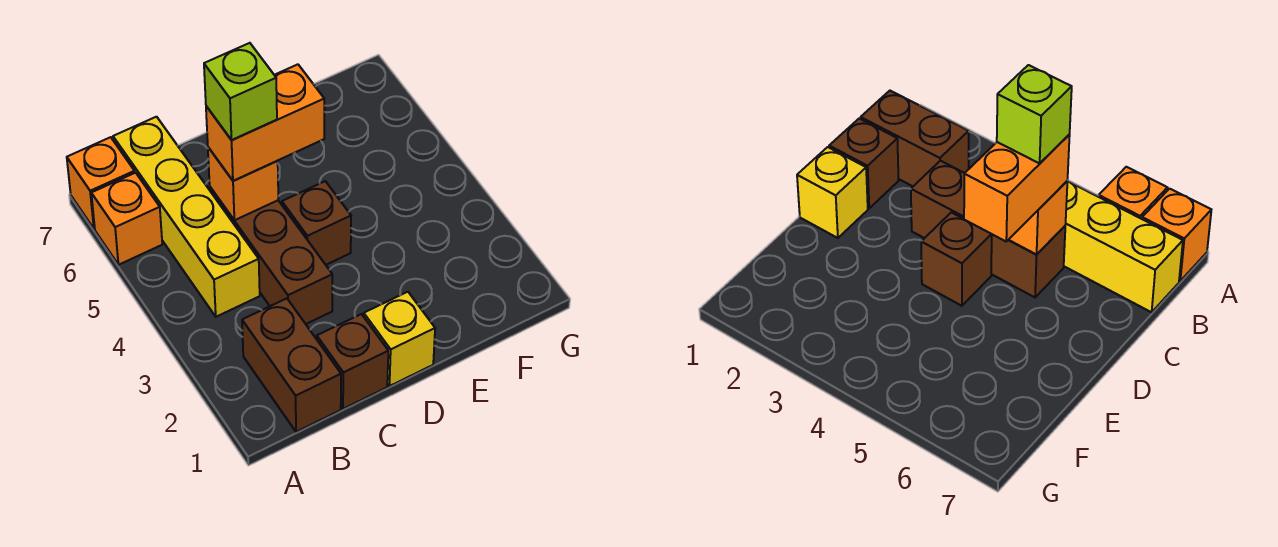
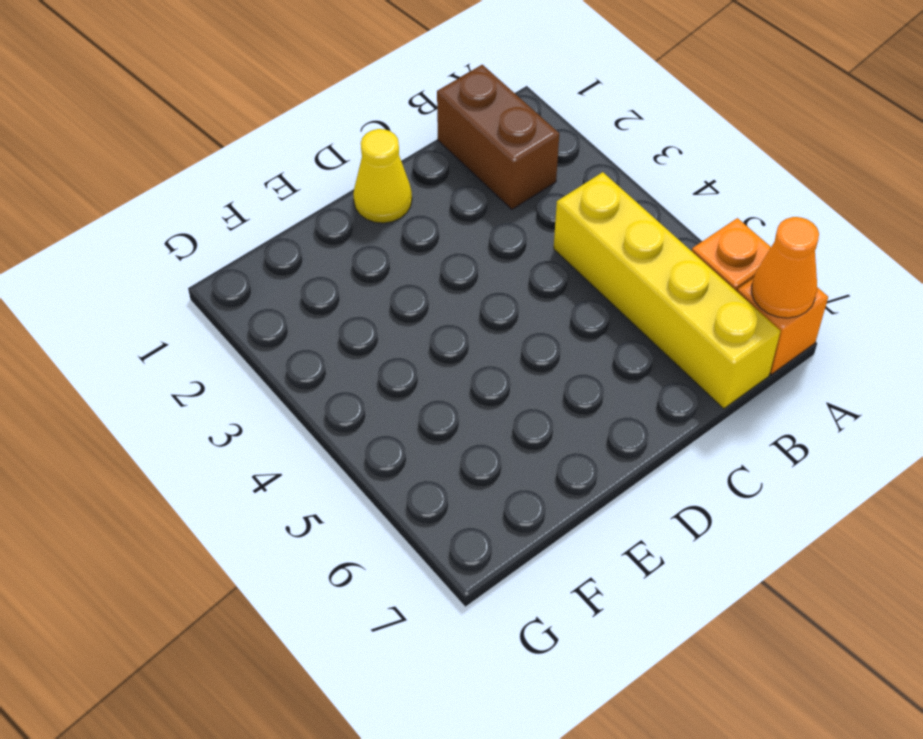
orange 1x1 cone [752,217,819,318] -> none
yellow 1x1 cone [353,129,412,223] -> yellow 1x1 brick [364,292,435,386]
none -> brown 1x1 brick [317,314,388,409]
none -> brown 1x3 brick [210,187,332,324]

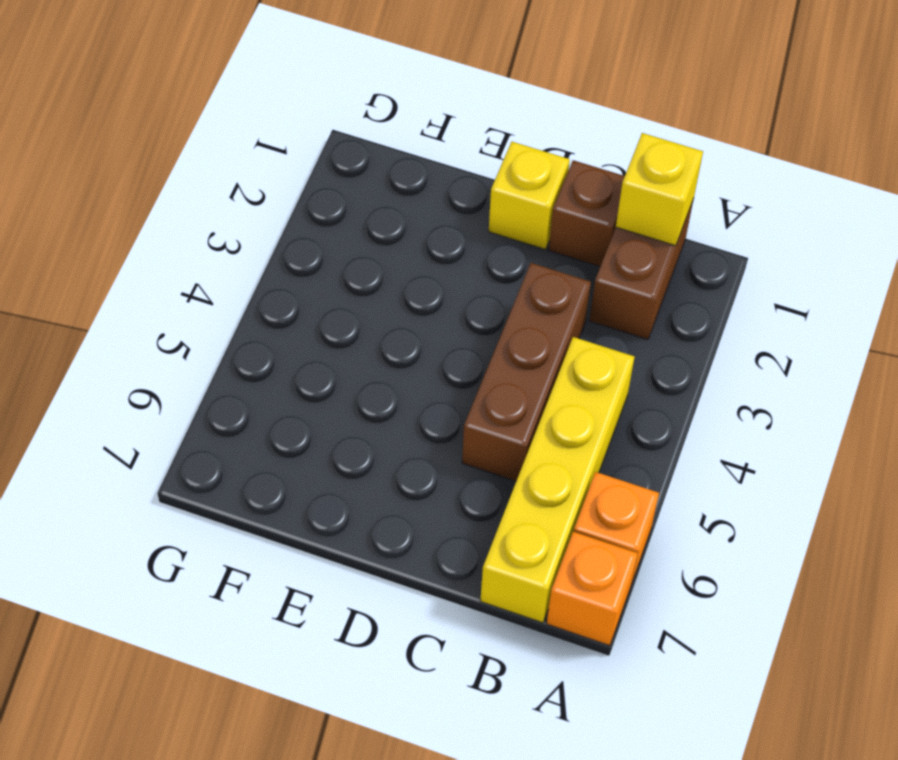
yellow 1x1 brick [616,133,703,246] -> none
none -> brown 1x1 brick [282,181,351,265]
none -> orange 1x1 brick [208,147,278,220]

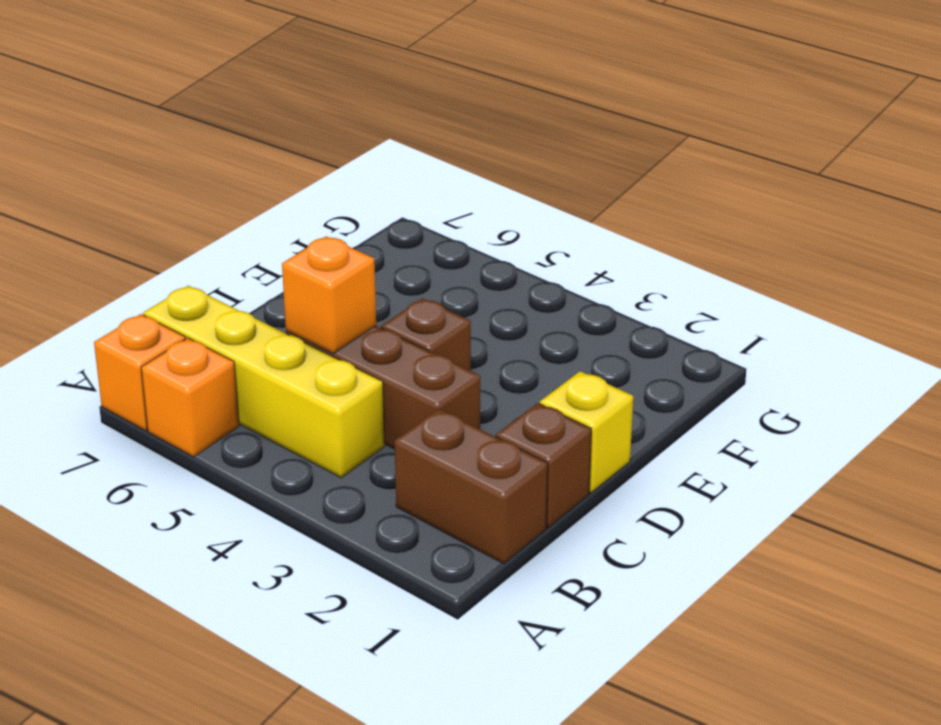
none -> orange 1x2 brick [206,64,324,181]
none -> lime 1x1 brick [204,43,277,140]

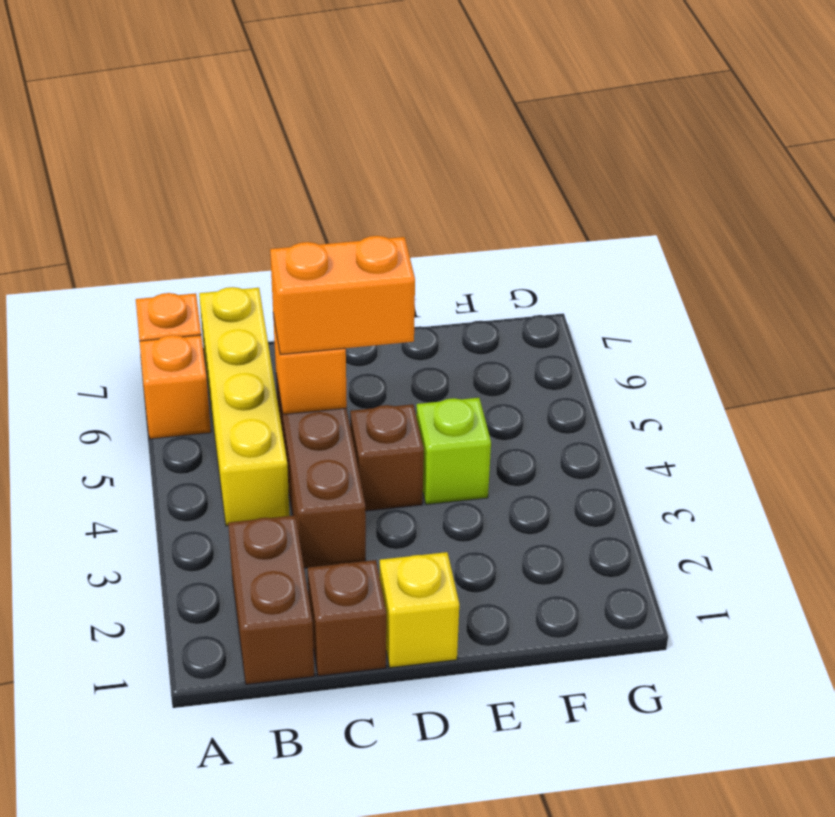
lime 1x1 brick [416,398,491,505] -> lime 1x1 brick moved to [204,43,277,140]

